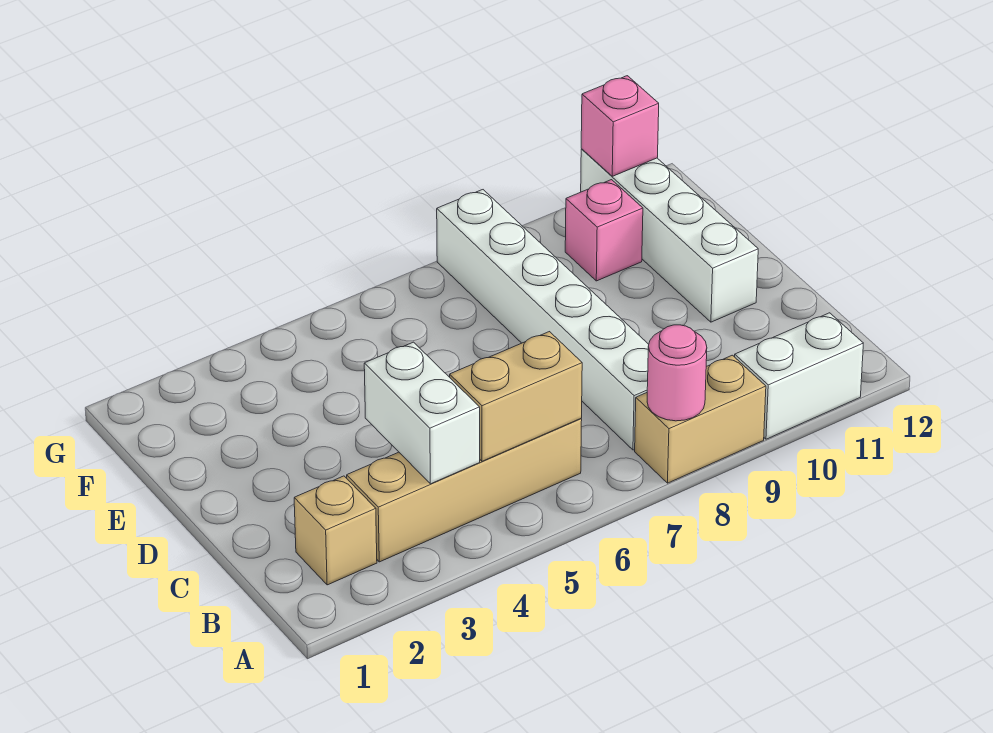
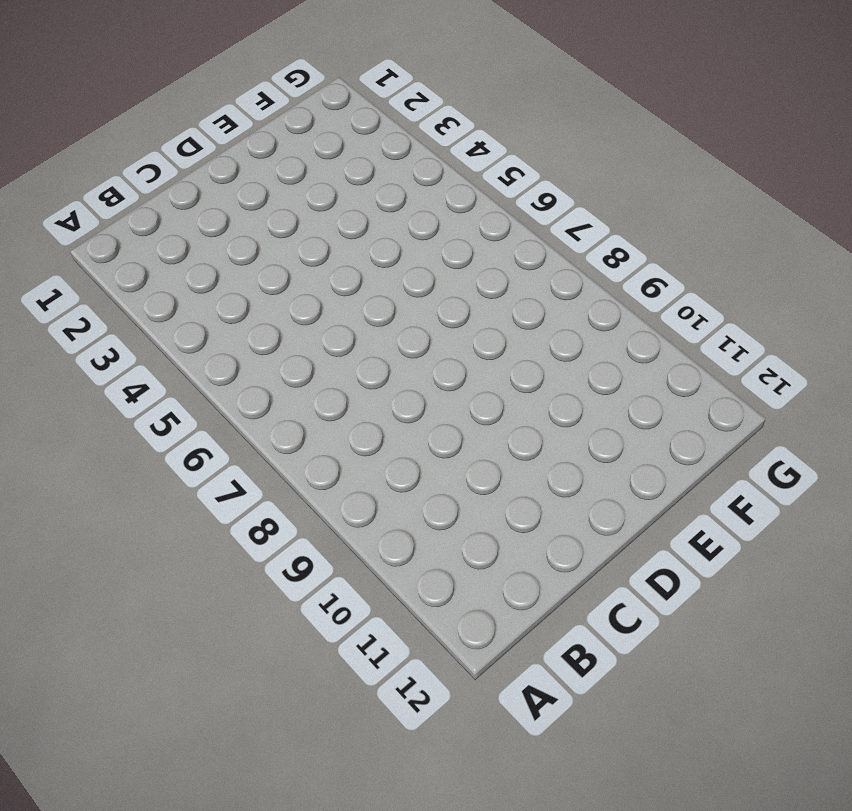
none -> tan 1x2 brick [635,355,766,483]
none -> white 1x2 brick [735,313,863,439]

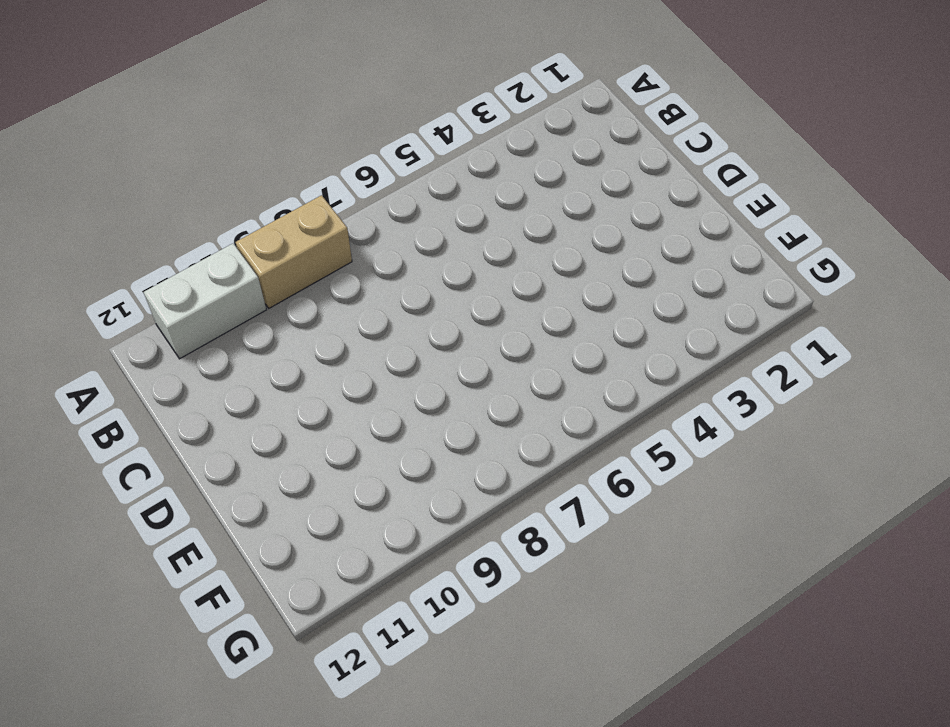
none -> tan 1x1 brick [294,476,377,585]
none -> tan 1x4 brick [347,419,582,562]

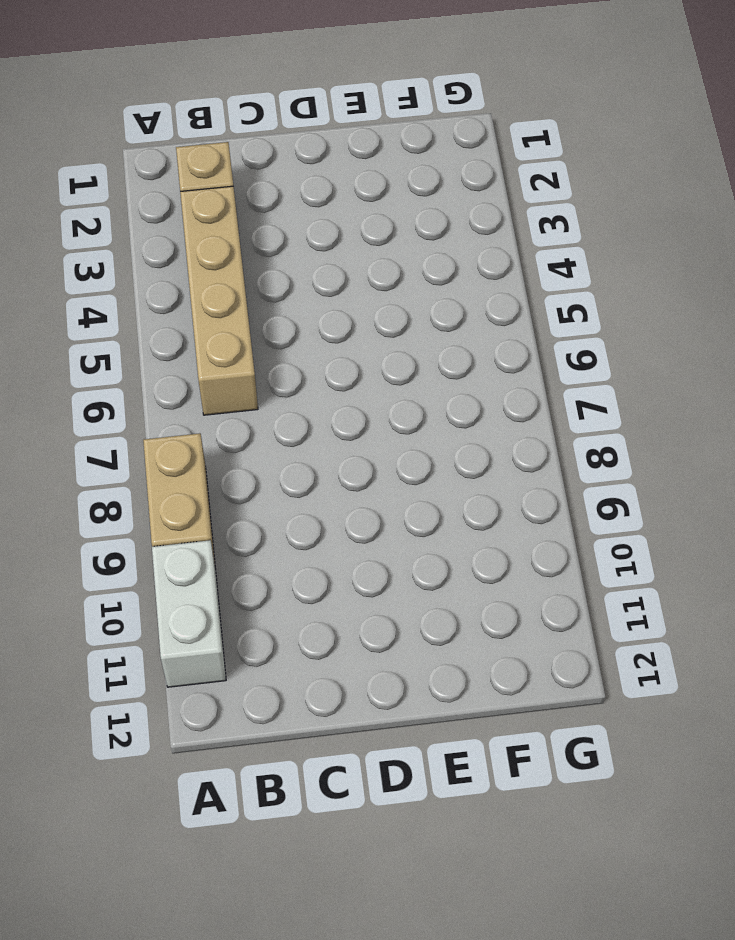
none -> white 1x6 brick [437,190,649,450]
none -> white 1x4 brick [581,149,758,322]

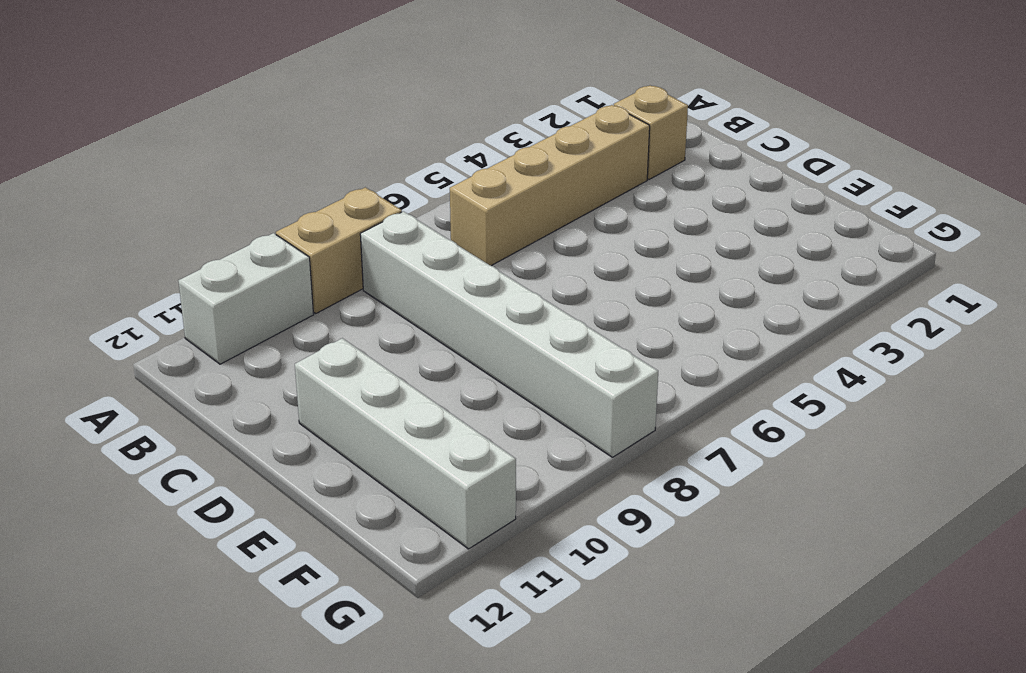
none -> pink 1x1 brick [565,180,643,281]
none -> pink 1x1 round brick [647,325,707,421]

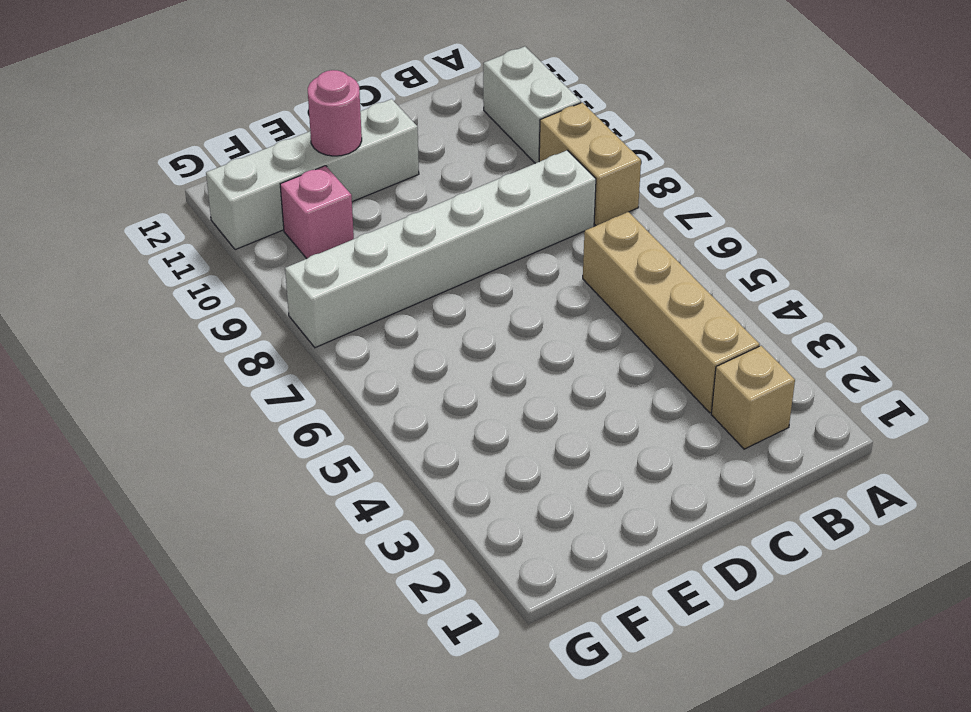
pink 1x1 round brick [308,70,362,156] -> pink 1x1 round brick moved to [647,325,707,421]
none -> white 1x2 brick [364,342,480,484]
none -> tan 1x2 brick [450,332,582,461]

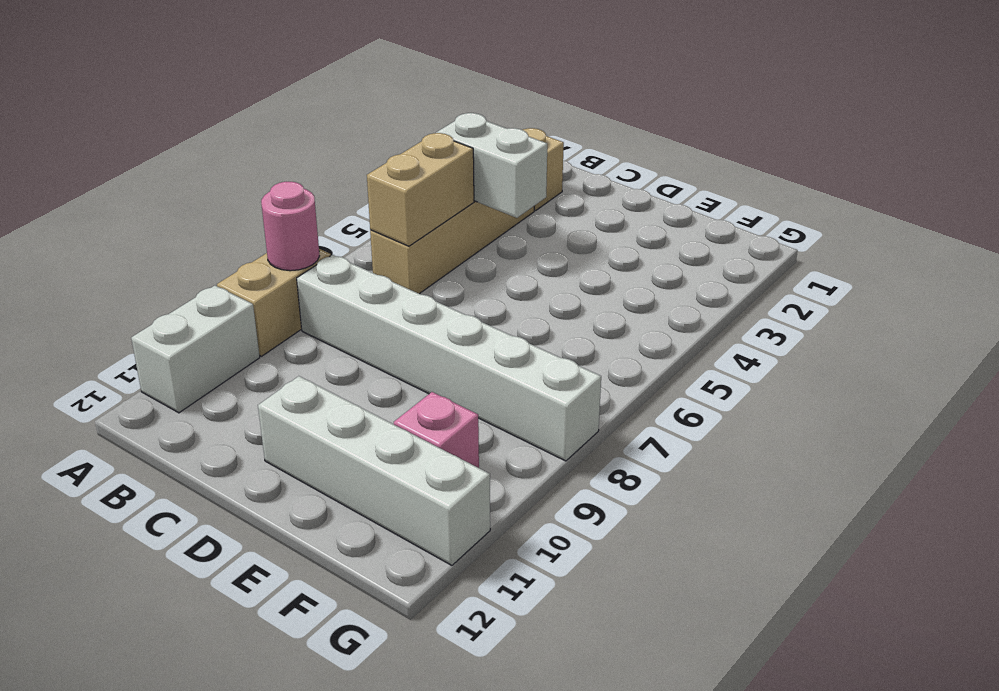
none -> pink 1x1 brick [581,76,659,176]

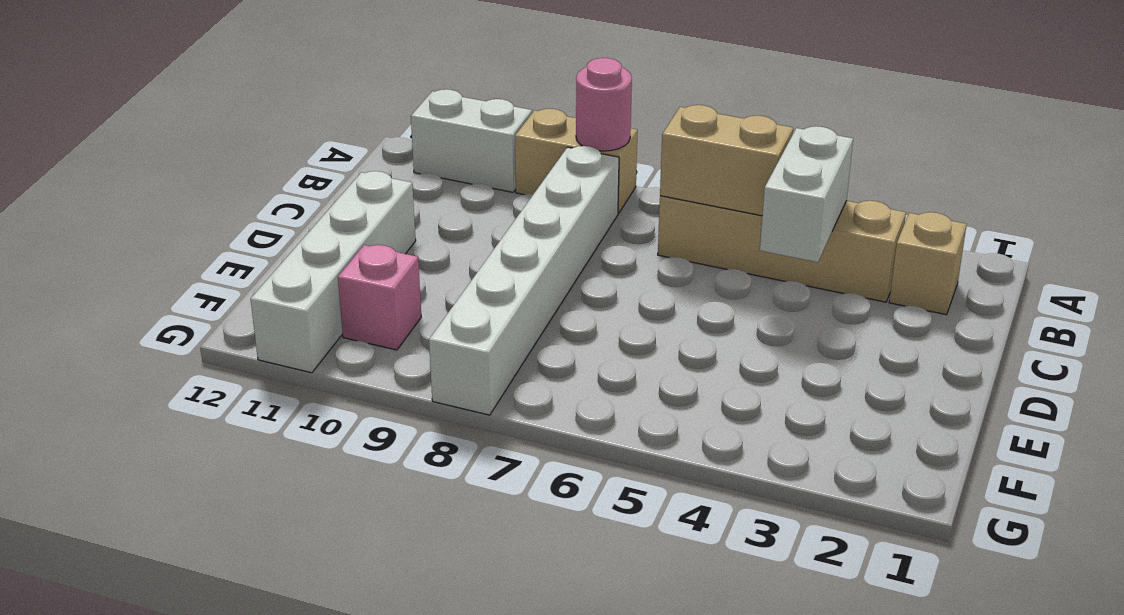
none -> pink 1x1 brick [581,76,659,176]

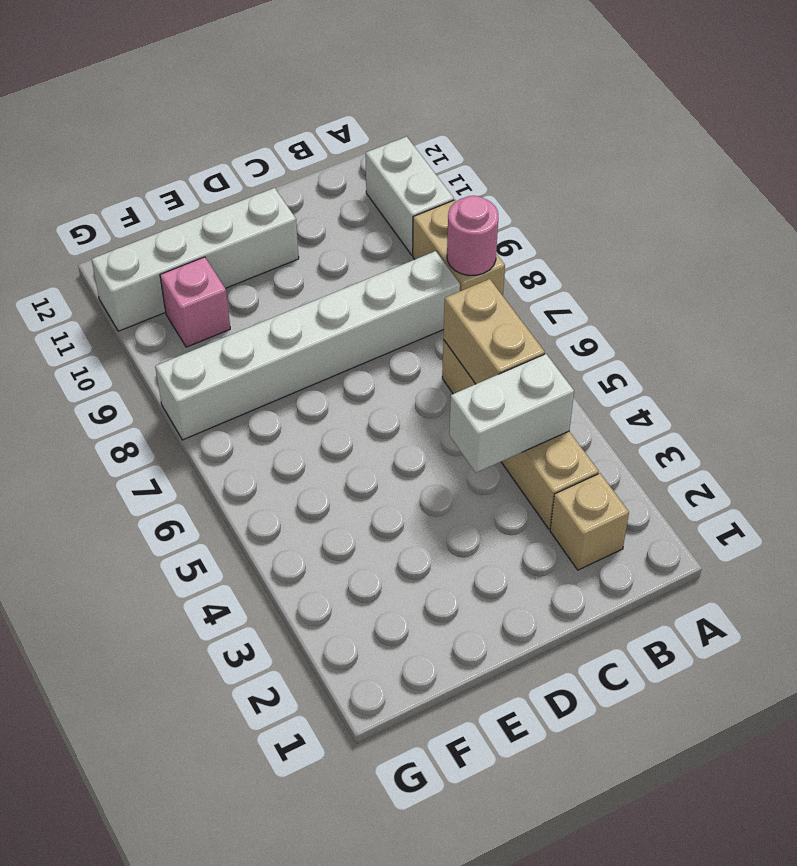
none -> pink 1x1 brick [581,76,659,176]

